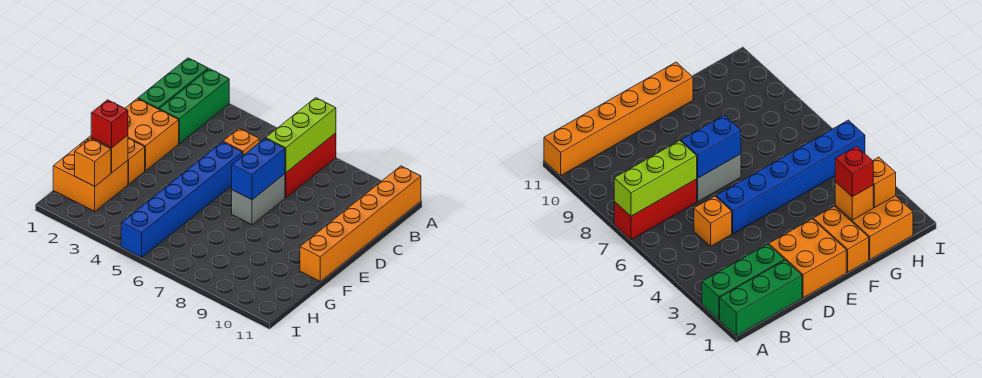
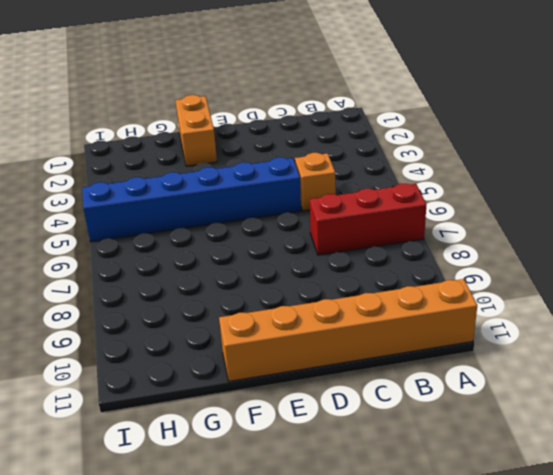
none -> green 1x3 brick [138,58,208,109]
none -> green 1x3 brick [159,69,229,144]
none -> orange 2x2 brick [125,99,179,171]

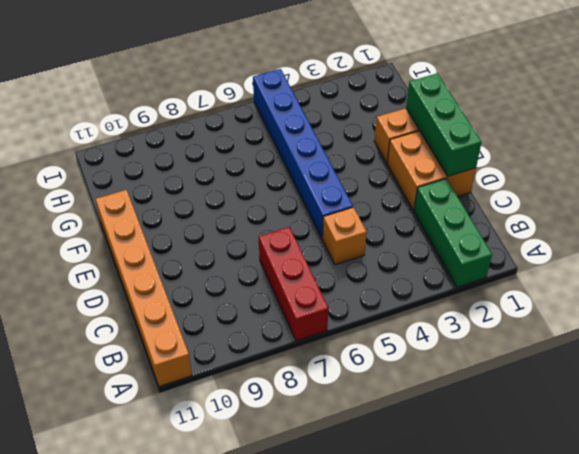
green 1x3 brick [406,73,482,176] -> green 1x3 brick moved to [138,58,208,109]
none -> grey 1x2 brick [232,174,285,225]
none -> orange 2x2 brick [53,139,128,211]
none -> lime 1x3 brick [266,98,336,173]

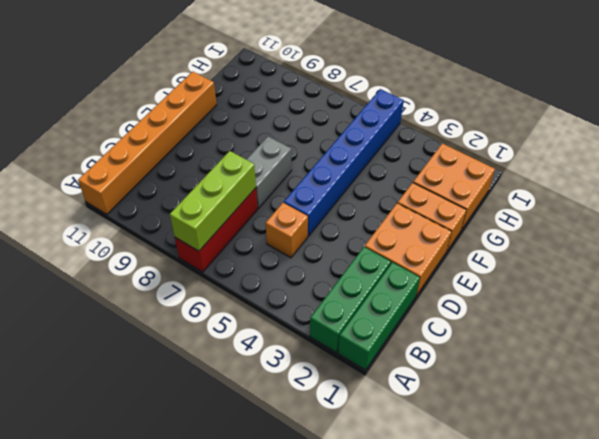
none -> blue 1x2 brick [232,138,285,200]
none -> orange 1x1 brick [91,135,128,173]
none -> orange 1x1 brick [75,139,111,186]

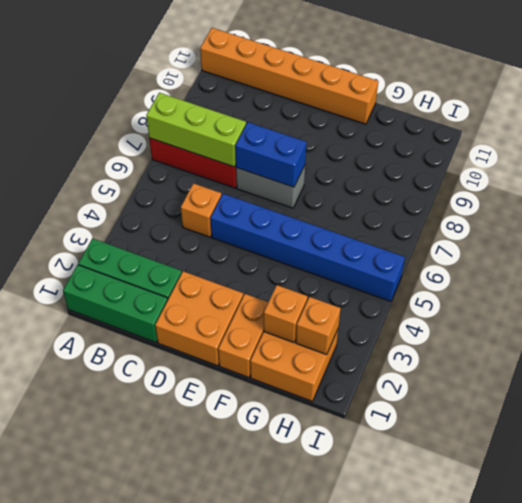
none -> red 1x1 brick [91,100,128,148]

